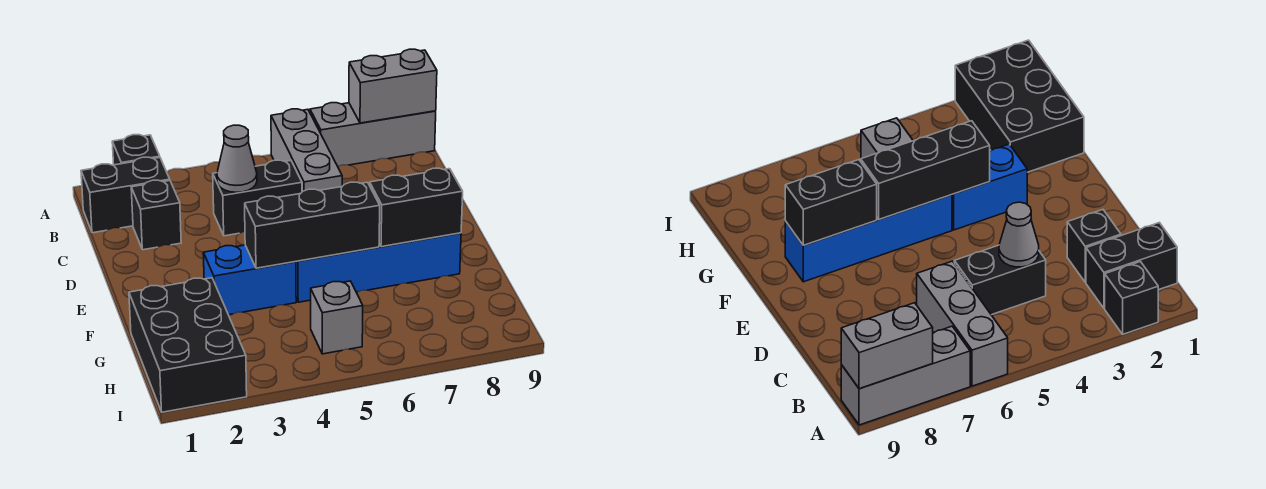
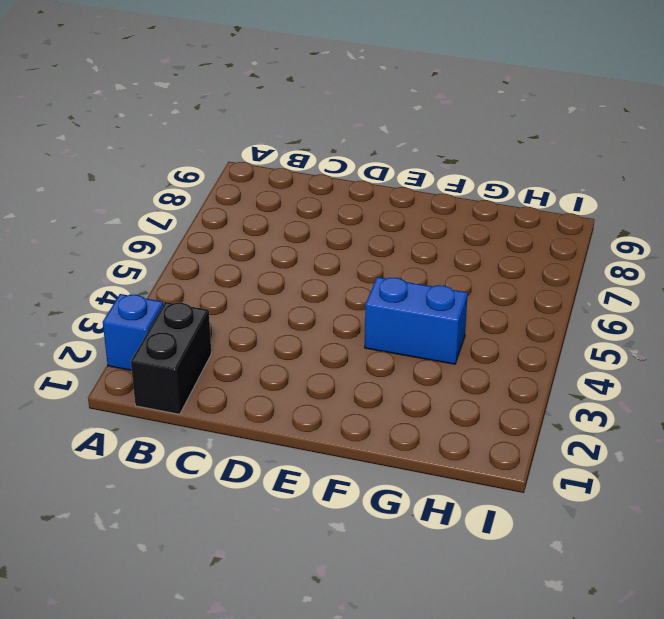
blue 1x1 brick [103,294,163,371] -> black 1x1 brick [112,135,160,165]
blue 1x2 brick [365,277,468,364] -> blue 1x2 brick turned to [203,245,296,315]
none -> grey 1x3 brick [271,109,342,192]
none -> grey 1x3 brick [310,103,436,166]
none -> black 1x1 brick [131,180,181,250]

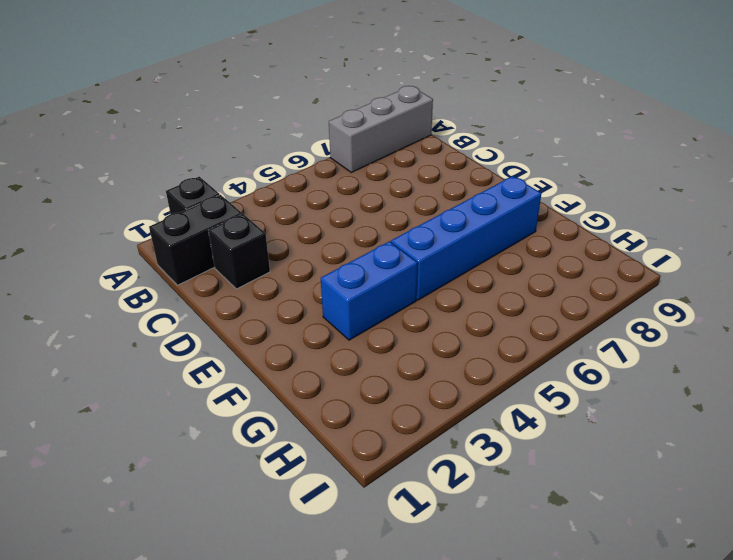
none -> grey 1x3 brick [271,109,342,192]
none -> black 1x2 brick [213,160,302,236]
none -> black 2x3 brick [129,278,247,412]

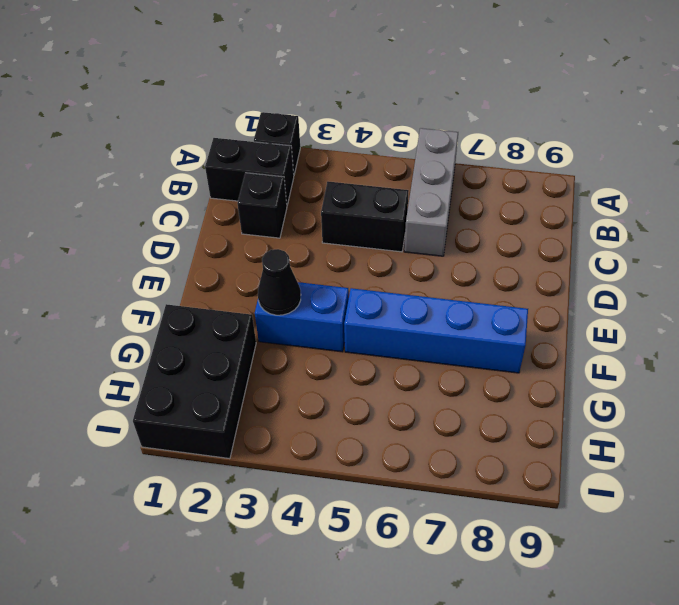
black 1x1 cone [258,249,301,315] -> none
none -> grey 1x3 brick [310,103,436,166]
none -> grey 1x1 brick [311,281,363,354]
none -> grey 1x2 brick [349,49,437,123]

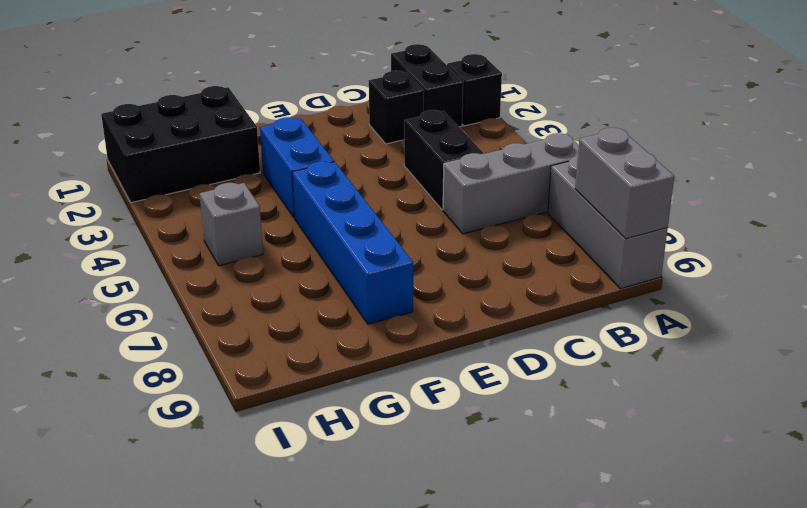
none -> grey 1x1 cone [217,125,257,192]
none -> black 1x3 brick [245,182,380,268]
none -> black 1x2 brick [370,168,463,247]

